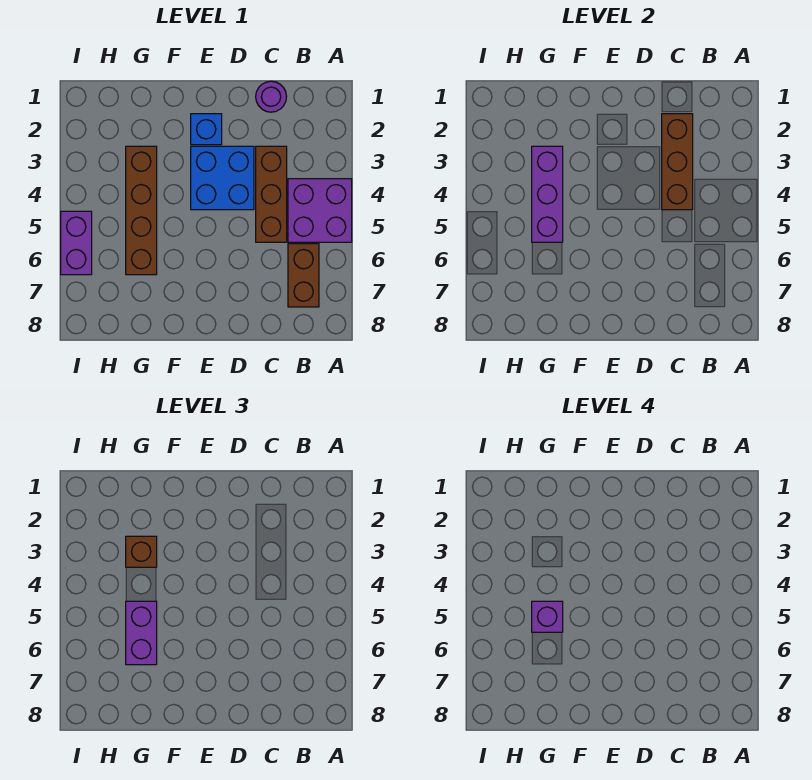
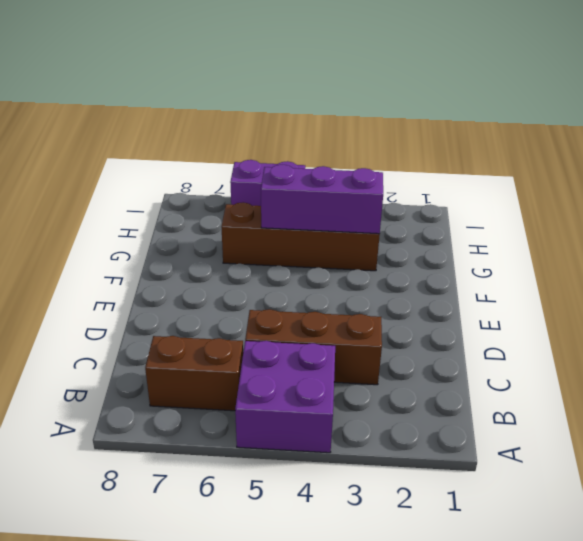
none -> purple 1x1 round brick [256,81,287,112]
none -> blue 2x2 brick [191,146,254,210]
none -> blue 1x1 brick [191,114,222,145]

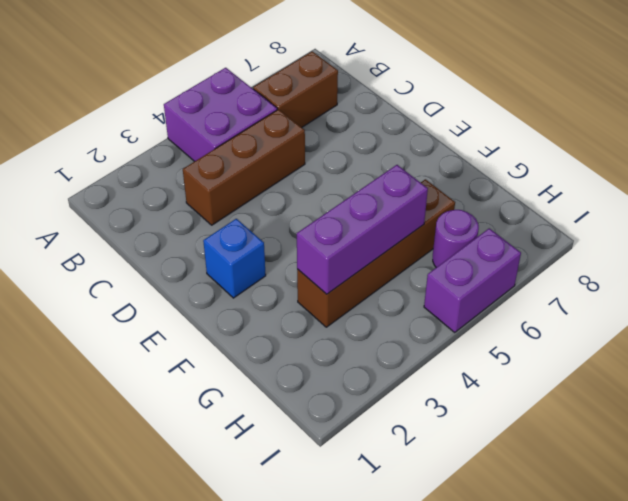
purple 1x1 round brick [433,210,479,267] -> purple 1x1 round brick moved to [256,81,287,112]
none -> blue 2x2 brick [191,146,254,210]
none -> brown 1x3 brick [662,114,693,210]
none -> brown 1x1 brick [126,536,157,567]

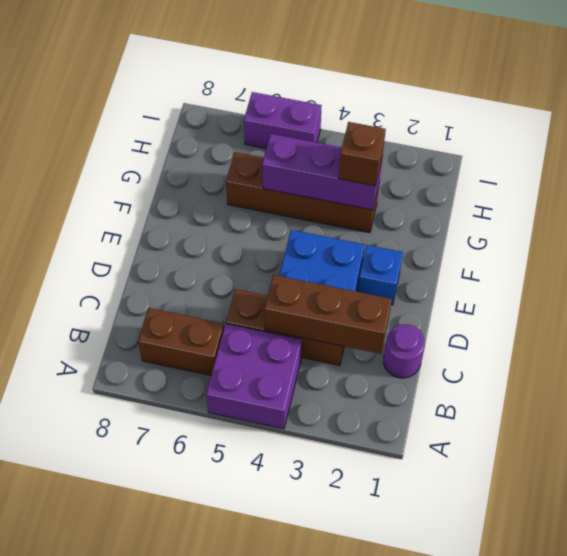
none -> purple 1x2 brick [126,601,157,665]
none -> purple 1x1 brick [532,601,563,632]

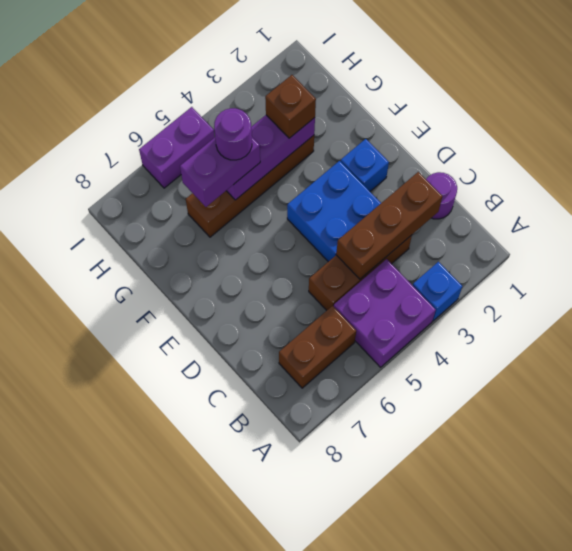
blue 1x1 brick [413,262,462,321] -> none
purple 1x1 round brick [214,108,252,160] -> purple 1x1 brick [532,601,563,632]

